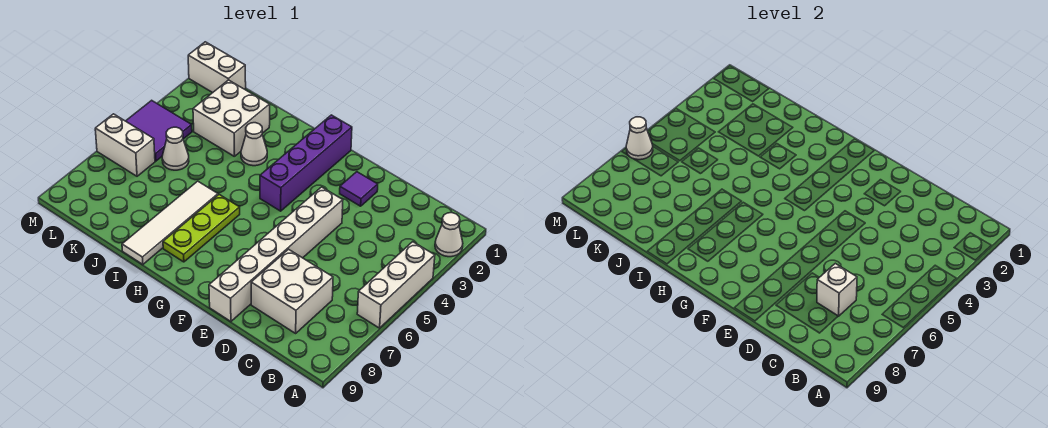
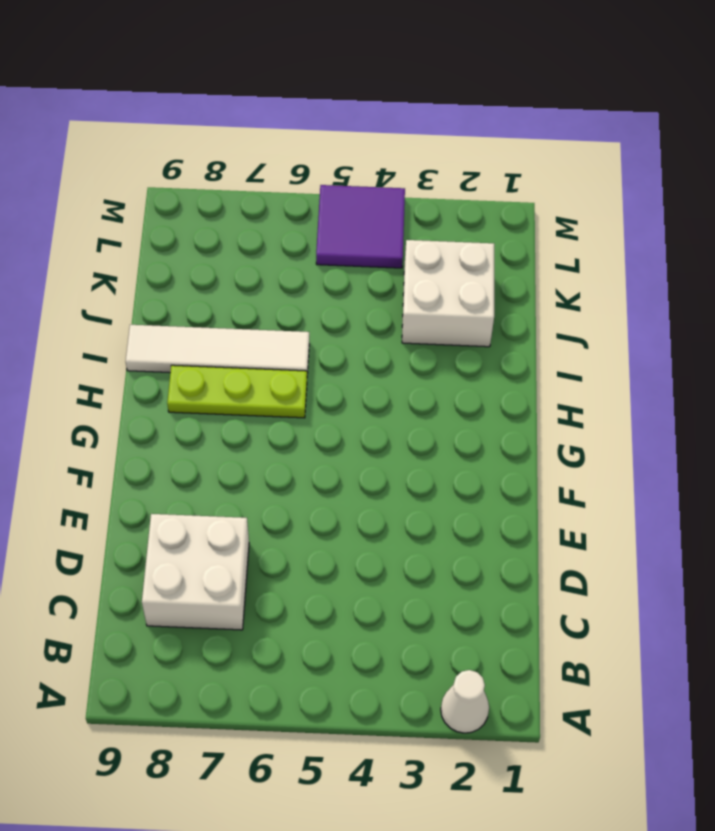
none -> white 1x3 brick [357,242,435,328]
none -> purple 1x1 tile [340,172,378,206]
none -> white 1x6 brick [209,187,343,321]

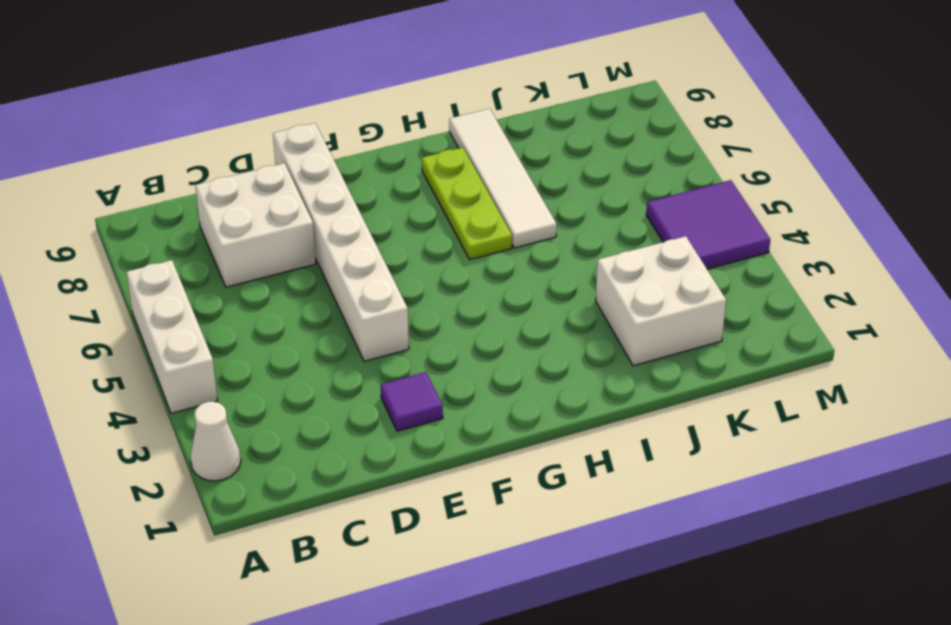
none -> purple 1x4 brick [260,115,352,211]
none -> white 1x1 cone [241,123,267,166]
none -> white 1x1 cone [162,127,189,170]

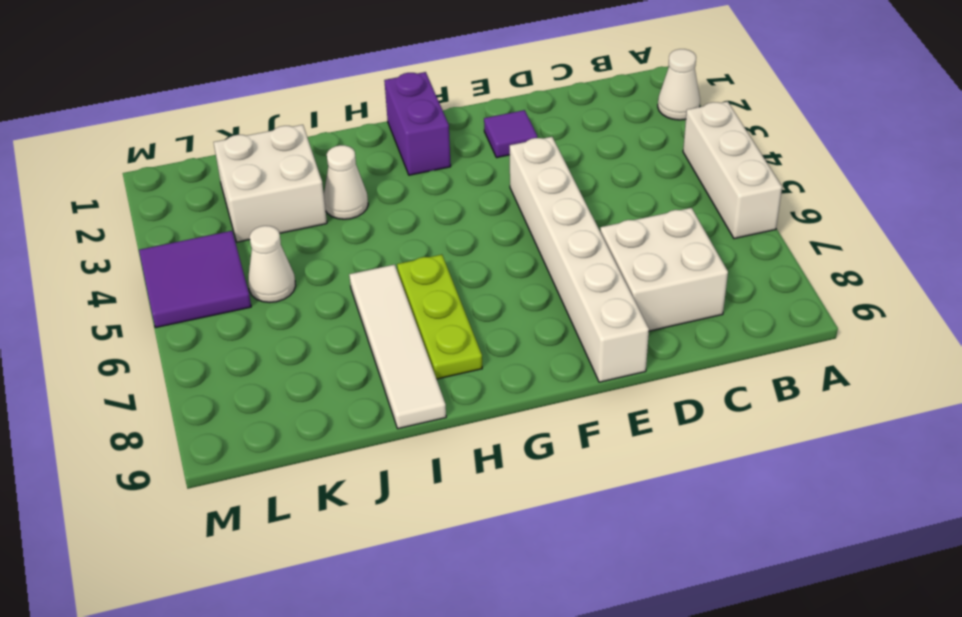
purple 1x2 brick [384,72,451,175] -> purple 1x4 brick [260,115,352,211]
none -> white 1x2 brick [188,42,246,93]
none -> white 1x2 brick [95,114,155,176]
none -> white 1x1 brick [817,263,857,316]

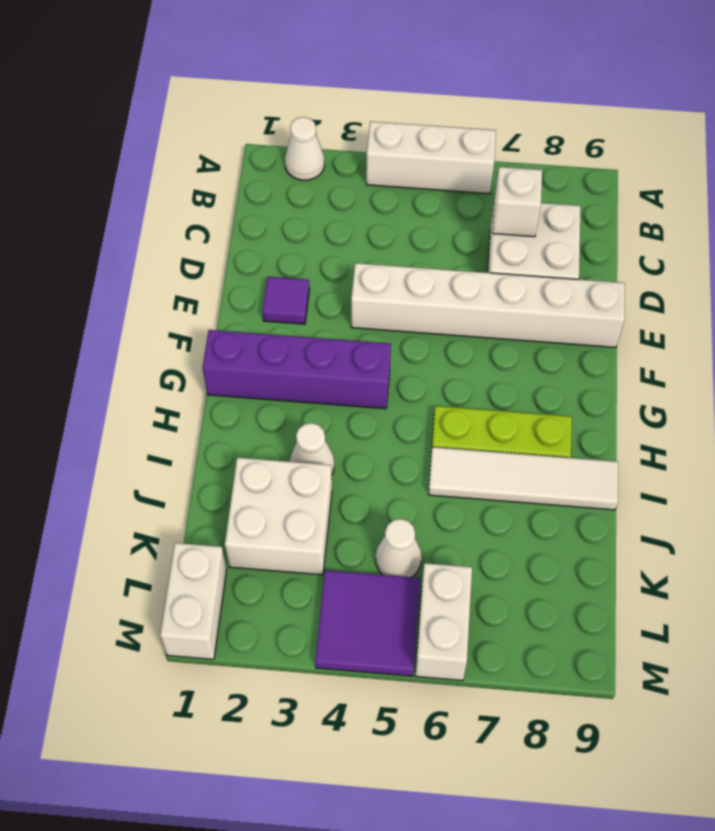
none -> white 1x1 cone [626,117,653,160]

